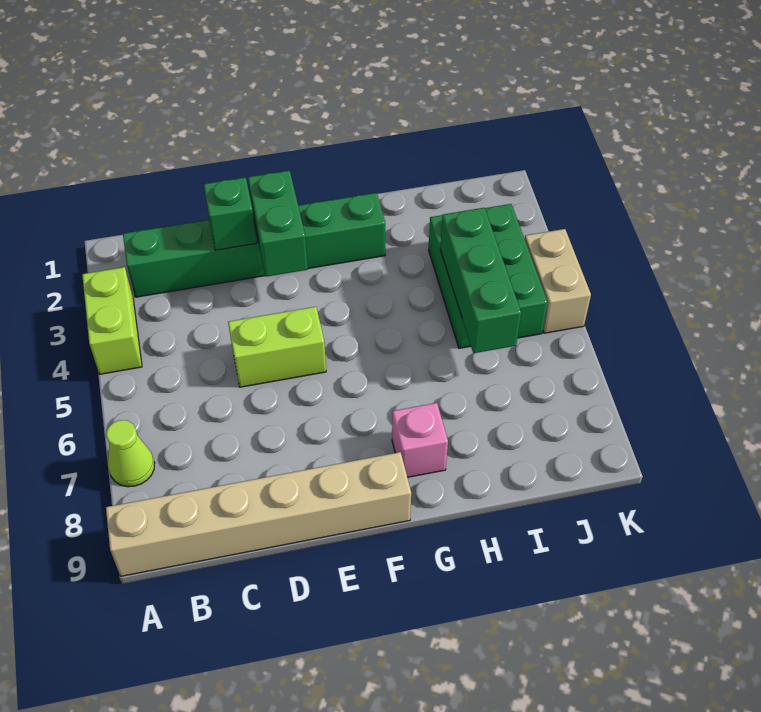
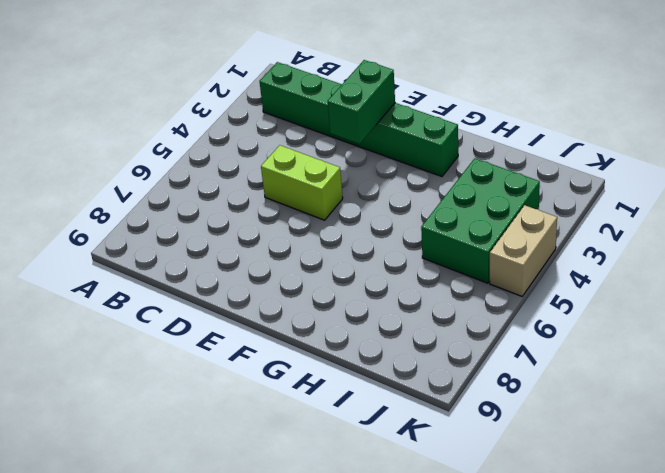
none -> lime 1x2 brick [82,267,142,374]
none -> lime 1x1 cone [106,420,155,487]

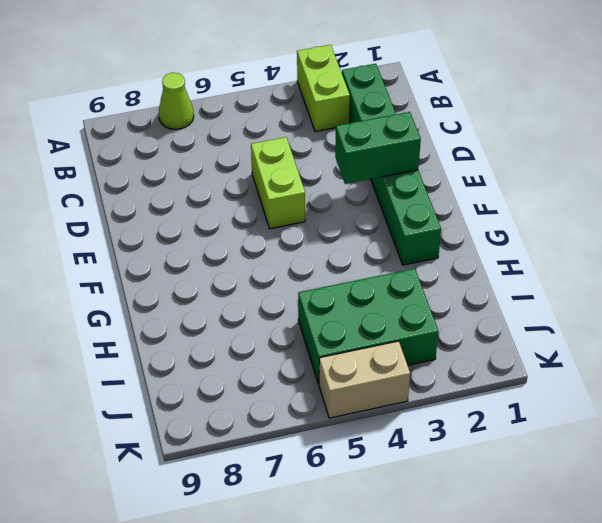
lime 1x2 brick [297,45,350,132] -> lime 1x2 brick turned to [82,267,142,374]
none -> tan 1x6 brick [106,452,411,576]
none -> pink 1x1 brick [392,403,448,477]

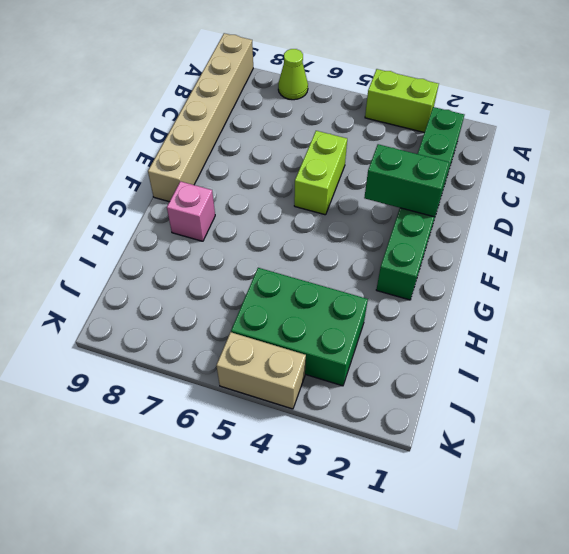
none -> green 1x1 brick [204,177,257,250]
none -> green 1x3 brick [440,208,521,353]

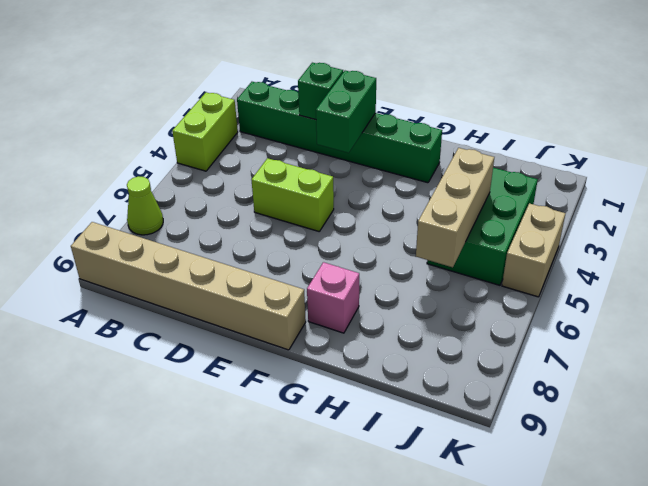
tan 1x3 brick [416,148,494,267] -> green 1x3 brick [440,208,521,353]

